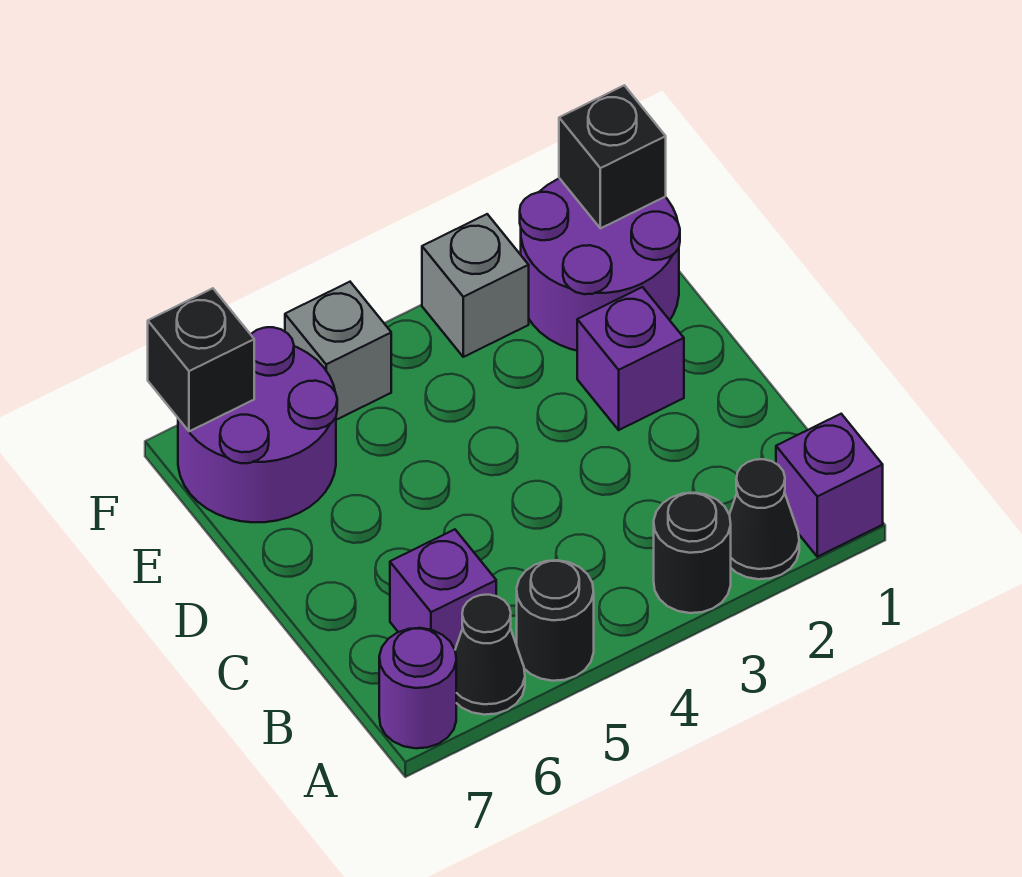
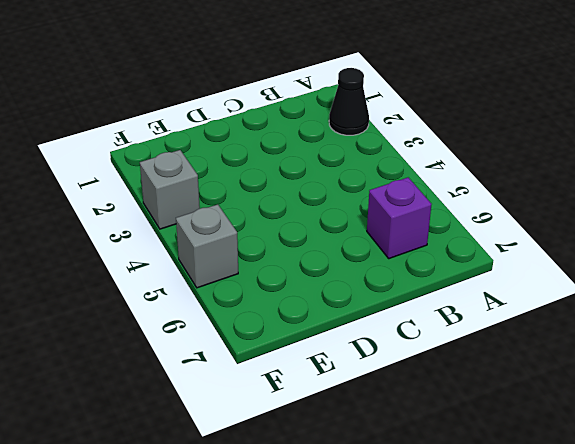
none -> purple 1x1 brick [776,414,883,557]
none -> black 1x1 round brick [654,493,731,613]
none -> black 1x1 round brick [517,560,594,681]

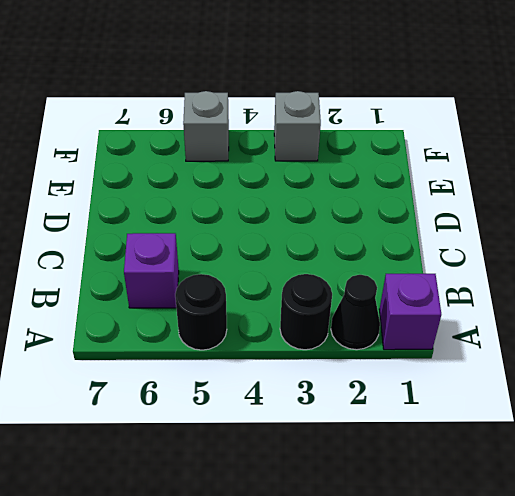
none -> black 1x1 cone [455,595,525,715]
none -> purple 1x1 round brick [379,628,456,748]
none -> purple 1x1 brick [577,287,684,430]

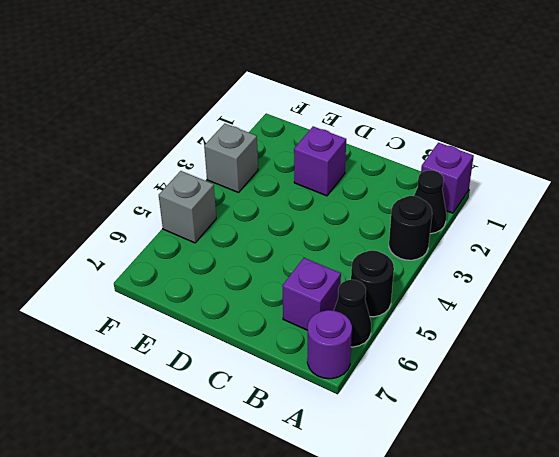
none -> purple 2x2 round brick [520,178,680,350]
none -> purple 2x2 round brick [178,327,337,522]
none -> black 1x1 brick [559,85,666,228]

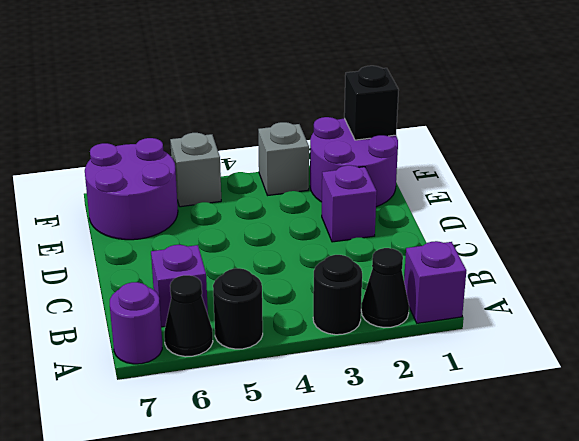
none -> black 1x1 brick [148,288,254,431]

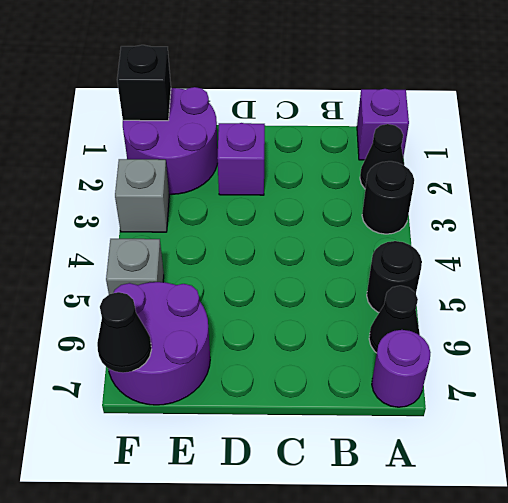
black 1x1 cone [97,292,151,373] -> black 1x1 brick [148,288,254,431]
none -> purple 1x1 brick [390,529,496,649]

